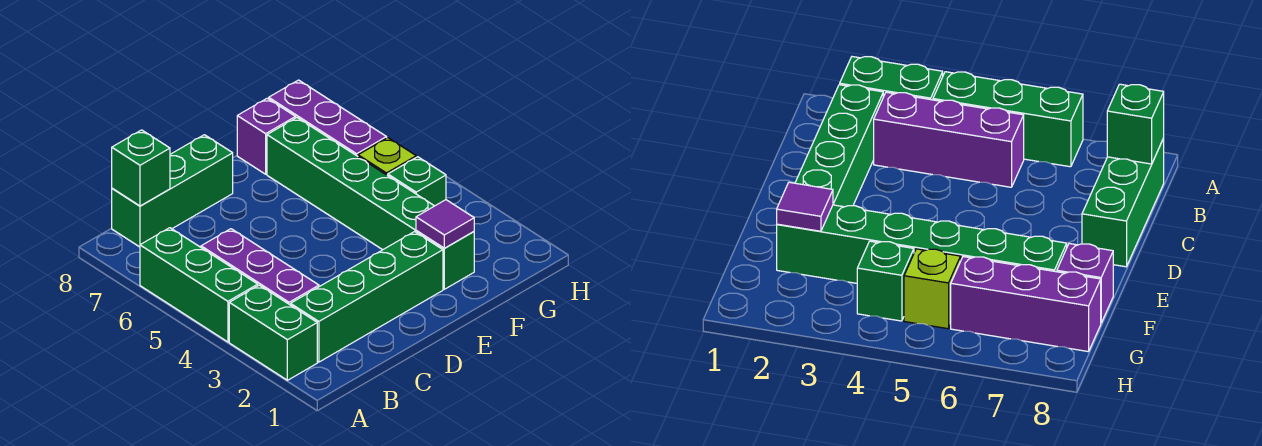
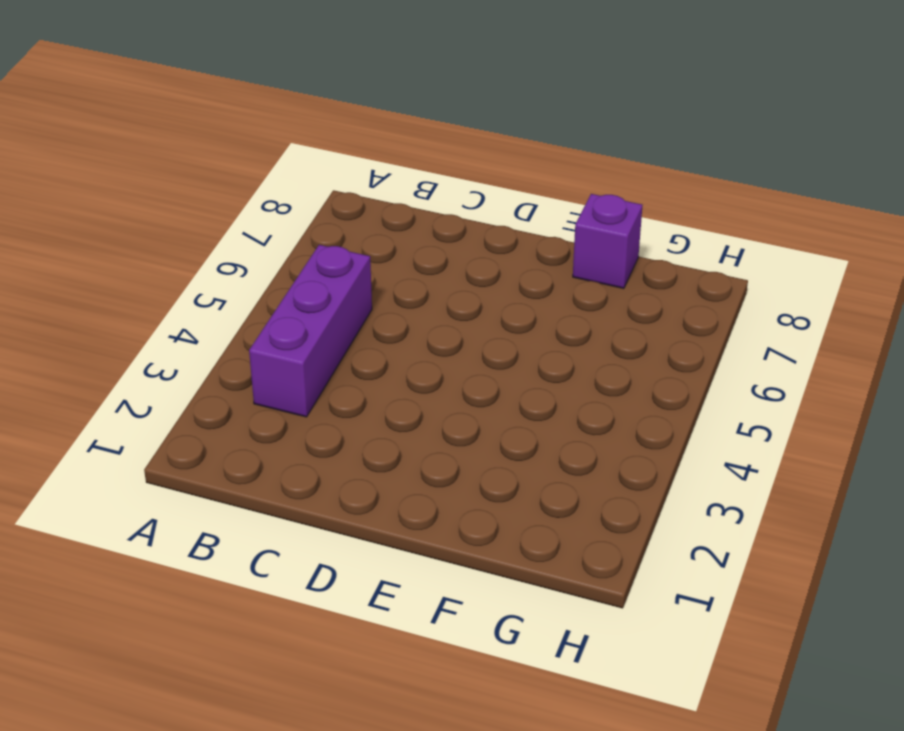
none -> green 1x2 brick [229,285,317,380]
none -> green 1x3 brick [140,228,258,342]
none -> green 1x4 brick [291,232,443,362]

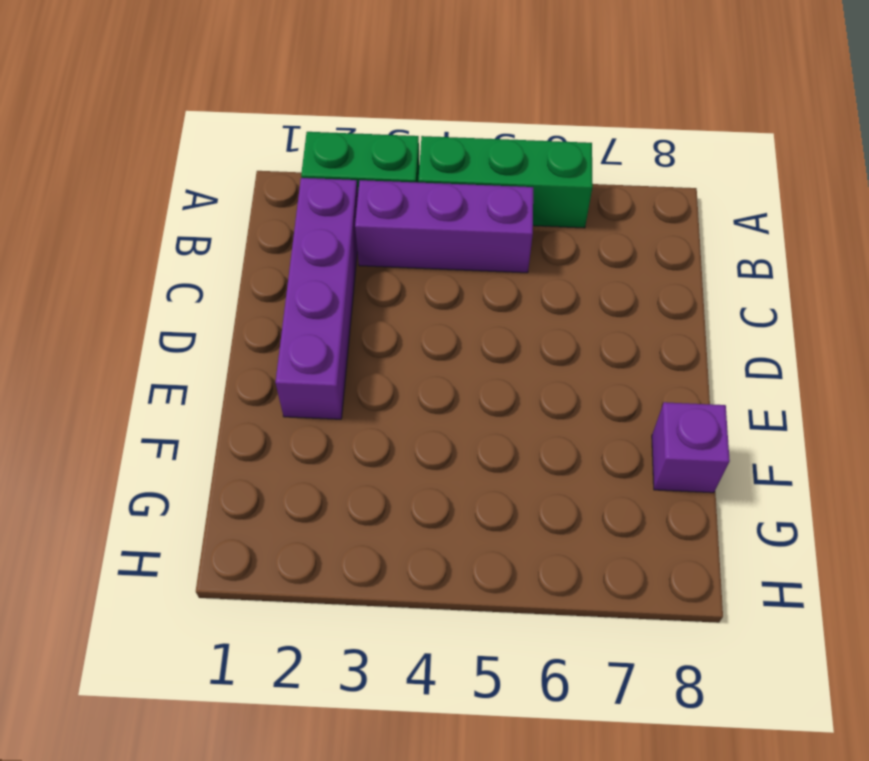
purple 1x4 brick [275,178,358,419] -> green 1x4 brick [291,232,443,362]
none -> green 1x3 brick [112,135,233,247]
none -> green 1x6 brick [267,118,474,289]
none -> green 1x1 brick [388,157,446,206]

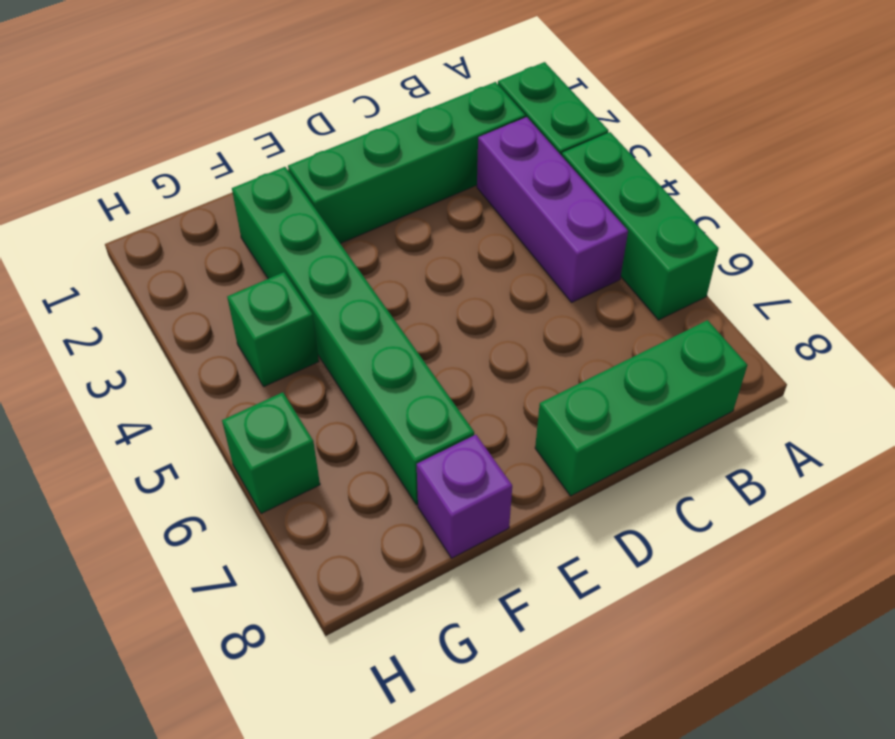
green 1x1 brick [222,392,320,514] -> green 1x1 brick moved to [112,130,170,206]
none -> lime 1x1 brick [358,138,416,176]
none -> purple 1x3 brick [269,80,387,156]
none -> purple 1x1 tile [416,200,474,248]

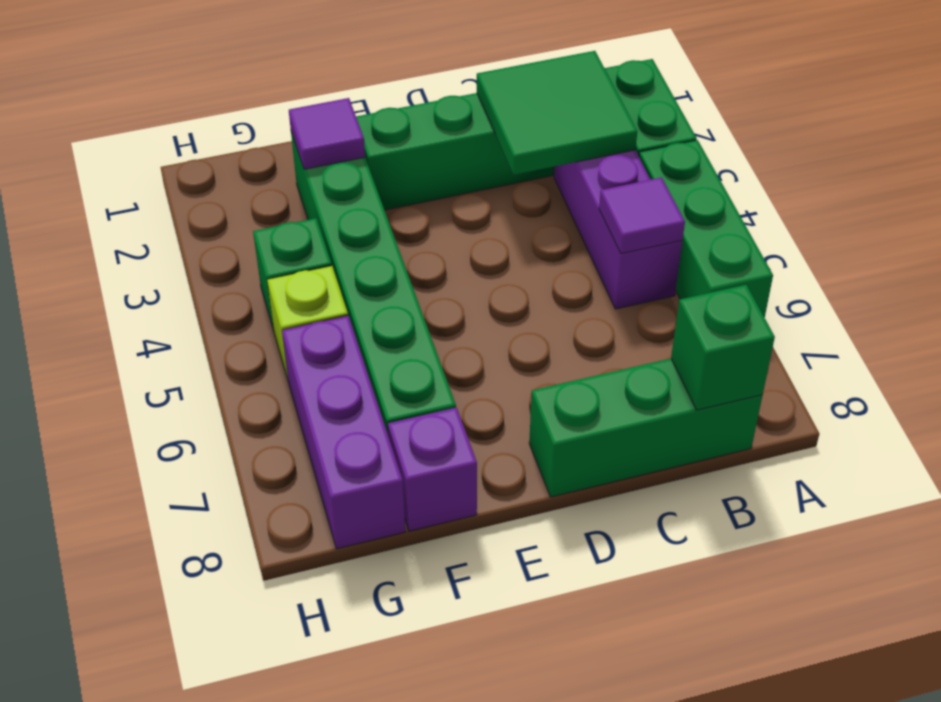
green 2x2 tile [477,51,637,175] -> none
purple 1x1 tile [599,177,685,254] -> none

